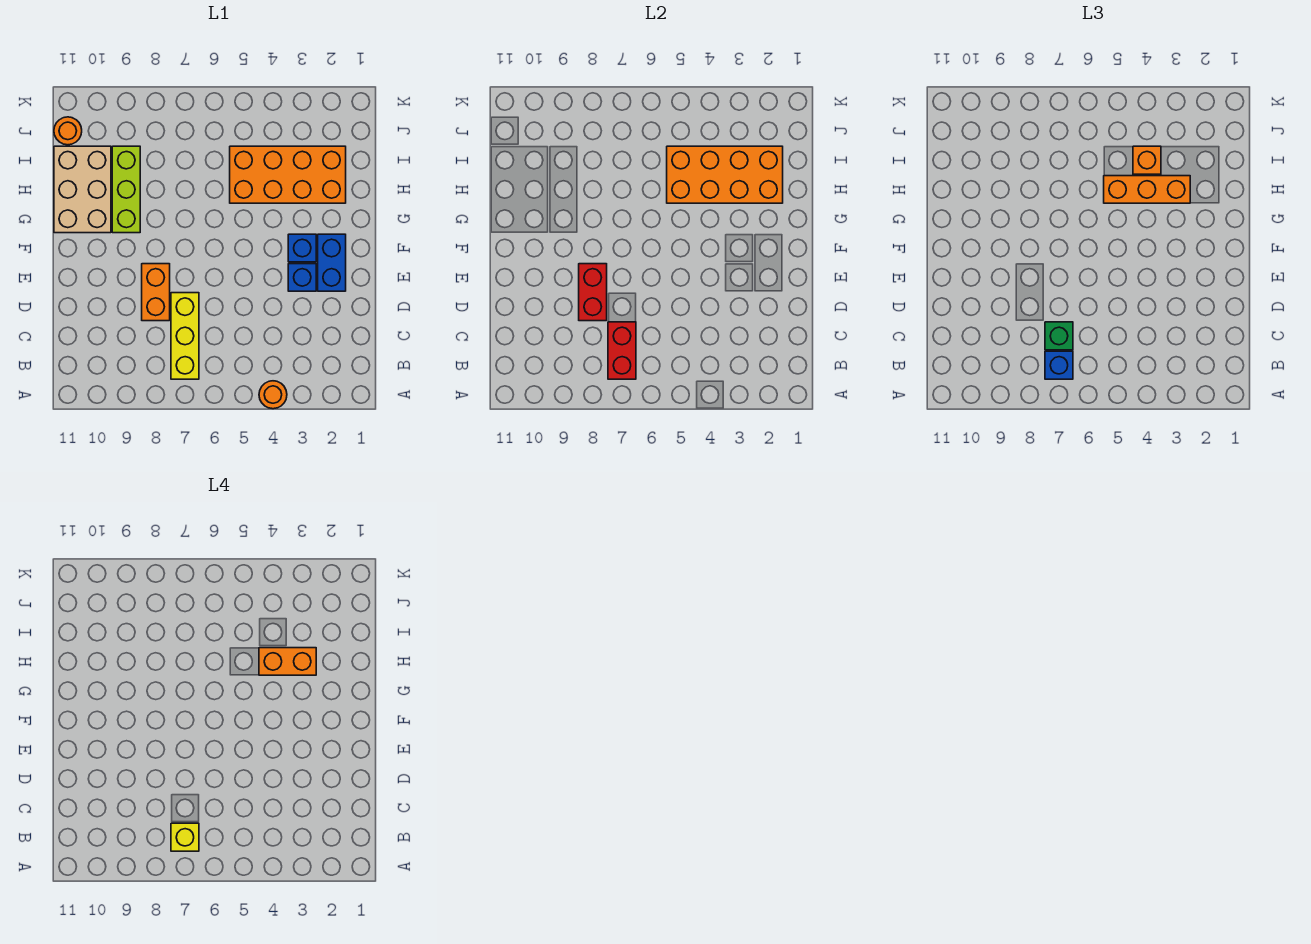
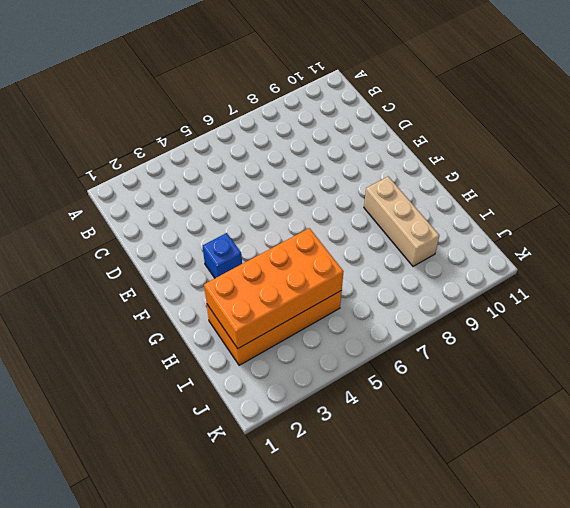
tan 1x3 brick [364,176,439,266] -> lime 1x3 brick [112,146,140,233]
none -> orange 1x1 round brick [259,381,287,409]
none -> yellow 1x3 brick [171,293,199,379]
none -> orange 1x2 brick [142,264,170,321]

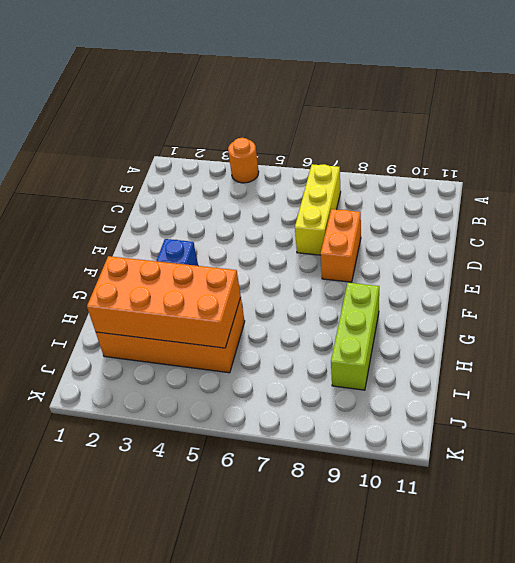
none -> blue 1x2 brick [318,234,346,291]
none -> blue 1x1 brick [288,264,316,291]
none -> tan 2x3 brick [54,146,111,233]

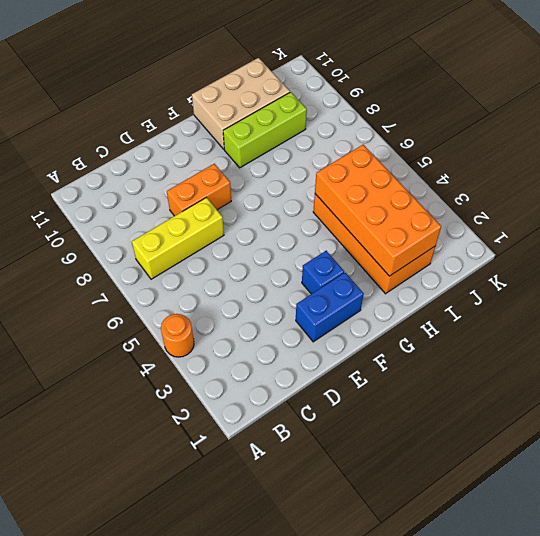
none -> blue 1x1 brick [288,264,316,291]
none -> orange 1x1 round brick [54,117,82,145]
none -> red 1x2 brick [608,322,636,379]

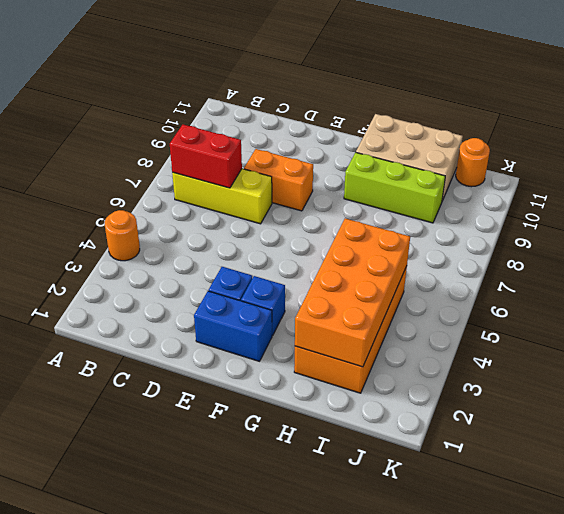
none -> red 1x2 brick [579,264,607,321]
none -> blue 1x1 brick [1045,351,1073,379]
none -> green 1x1 brick [1045,322,1073,350]

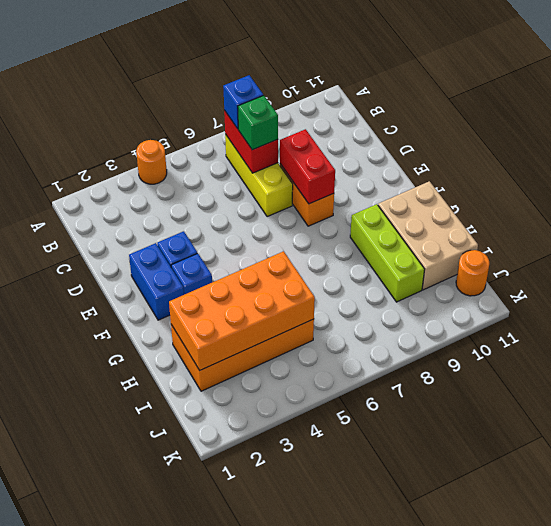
none -> orange 1x3 brick [1104,176,1190,203]
none -> orange 1x1 brick [1133,146,1161,174]
none -> yellow 1x1 brick [171,823,199,851]

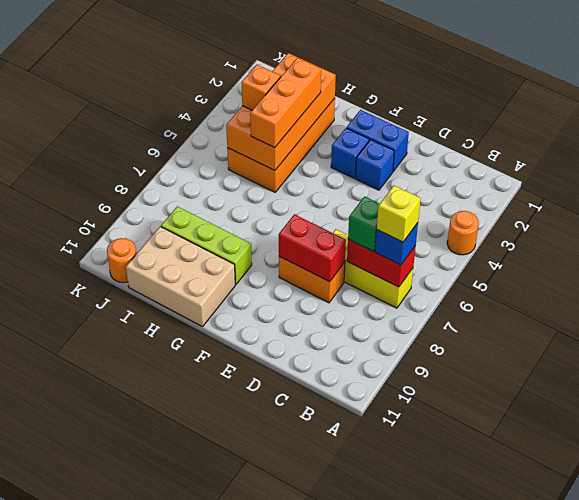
none -> orange 1x2 brick [259,648,316,675]

